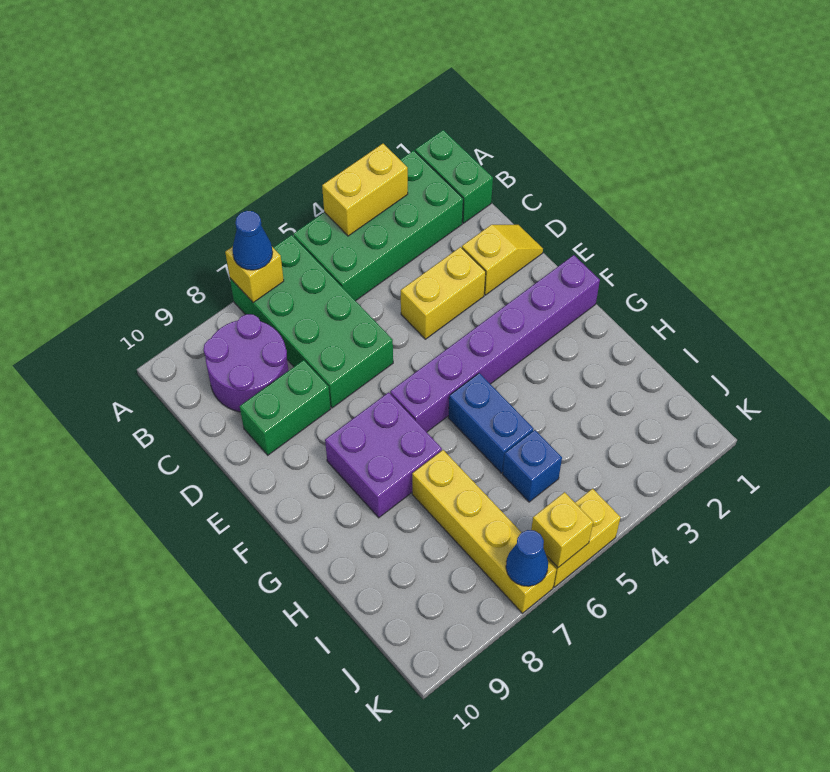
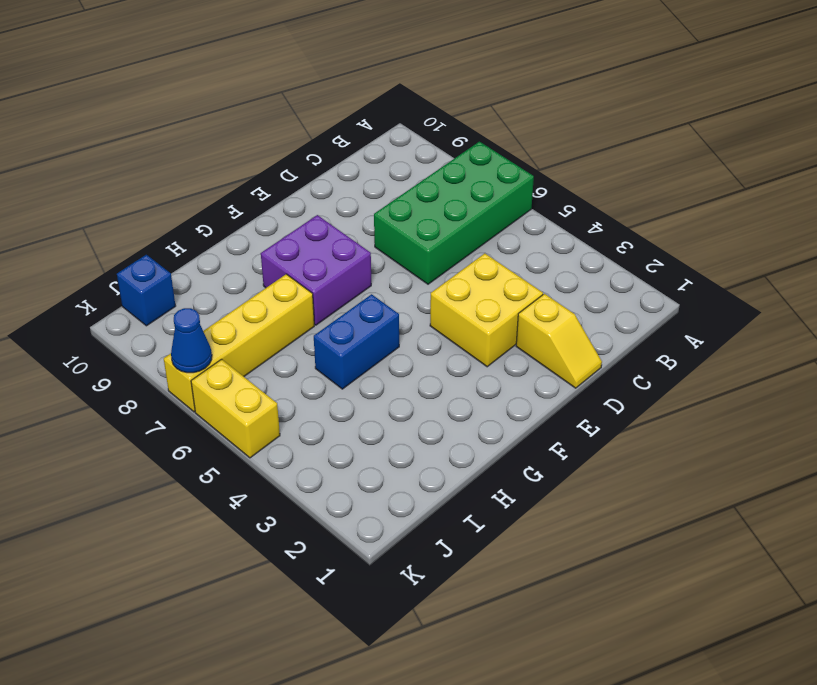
yellow 2x2 brick [430,253,543,367] -> yellow 1x2 brick [401,247,486,339]
blue 1x1 brick [117,255,175,326] -> blue 1x1 brick moved to [503,430,562,502]
none -> green 1x2 brick [415,130,493,223]
none -> green 2x4 brick [293,150,463,301]
none -> purple 2x2 round brick [204,314,289,412]

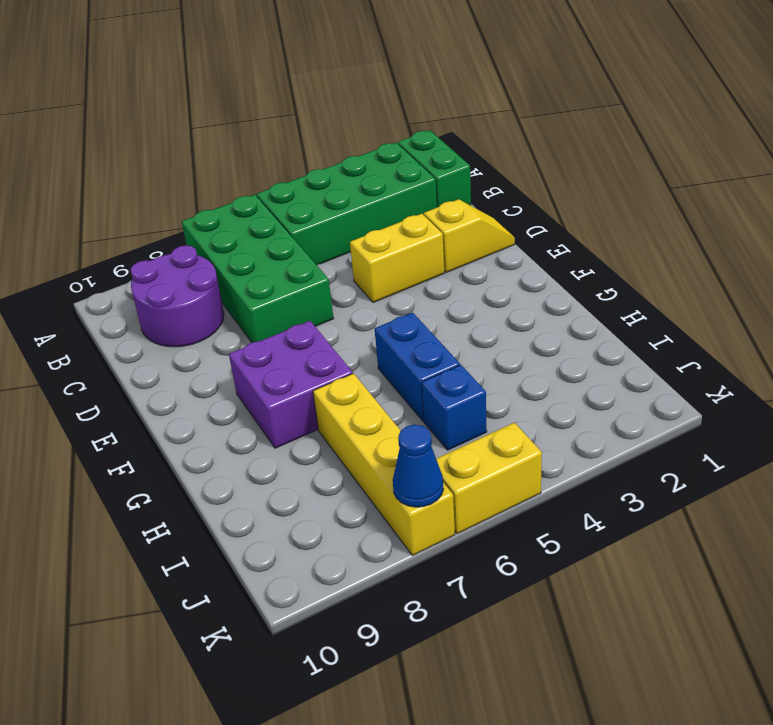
none -> green 1x2 brick [240,360,331,455]
none -> purple 1x6 brick [390,255,600,432]
none -> yellow 1x2 brick [322,144,408,236]

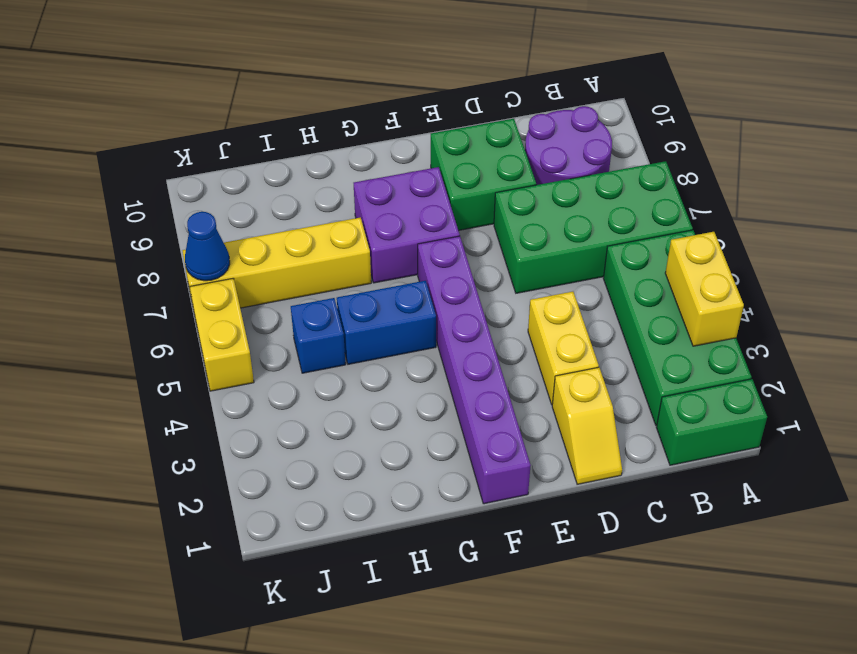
green 2x2 brick [431,119,536,230] -> green 1x2 brick [240,360,331,455]
none -> yellow 1x1 brick [225,247,284,303]
none -> yellow 1x1 brick [531,492,593,567]
none -> blue 1x1 cone [232,211,273,270]

